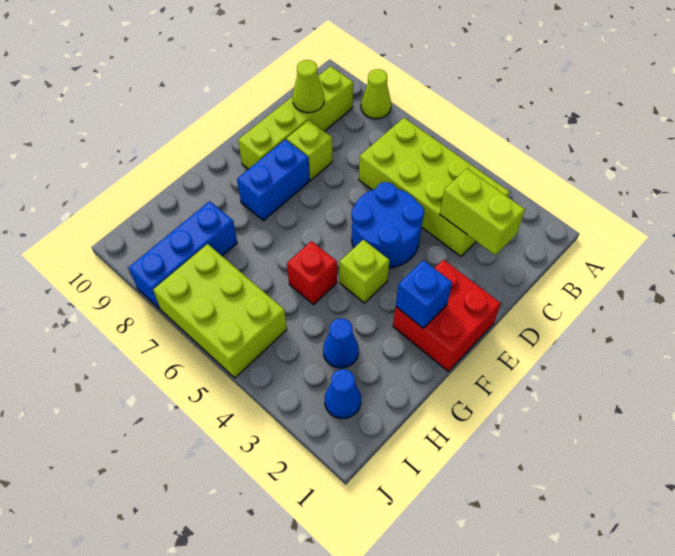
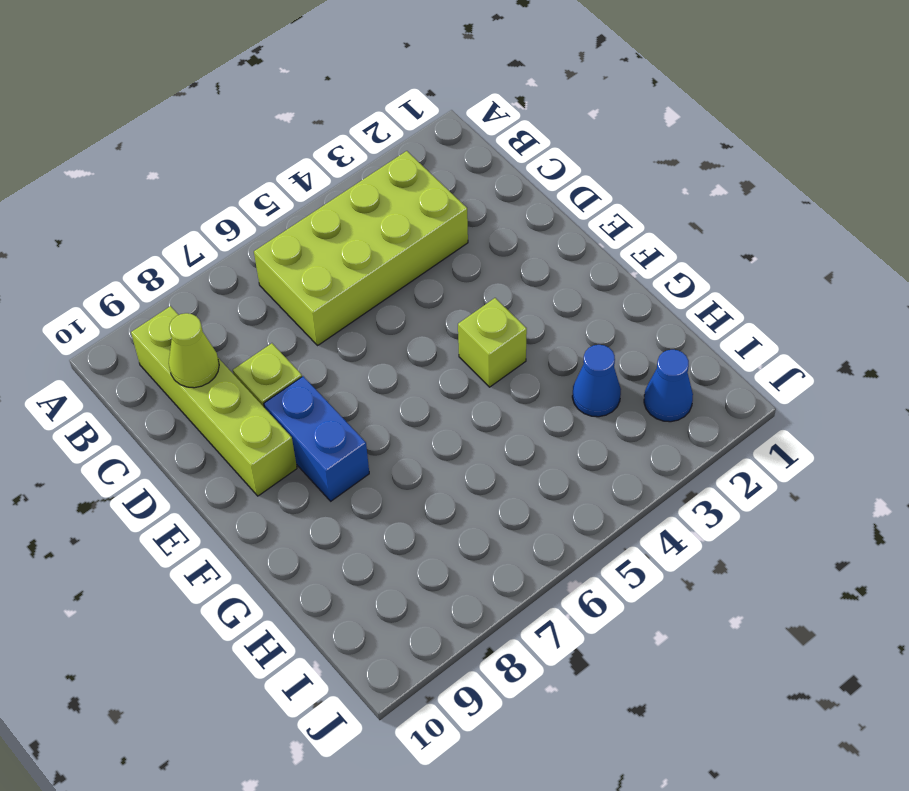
none -> lime 1x1 cone [361,69,391,119]
none -> blue 2x2 round brick [352,182,424,268]
none -> red 2x2 brick [393,260,501,371]

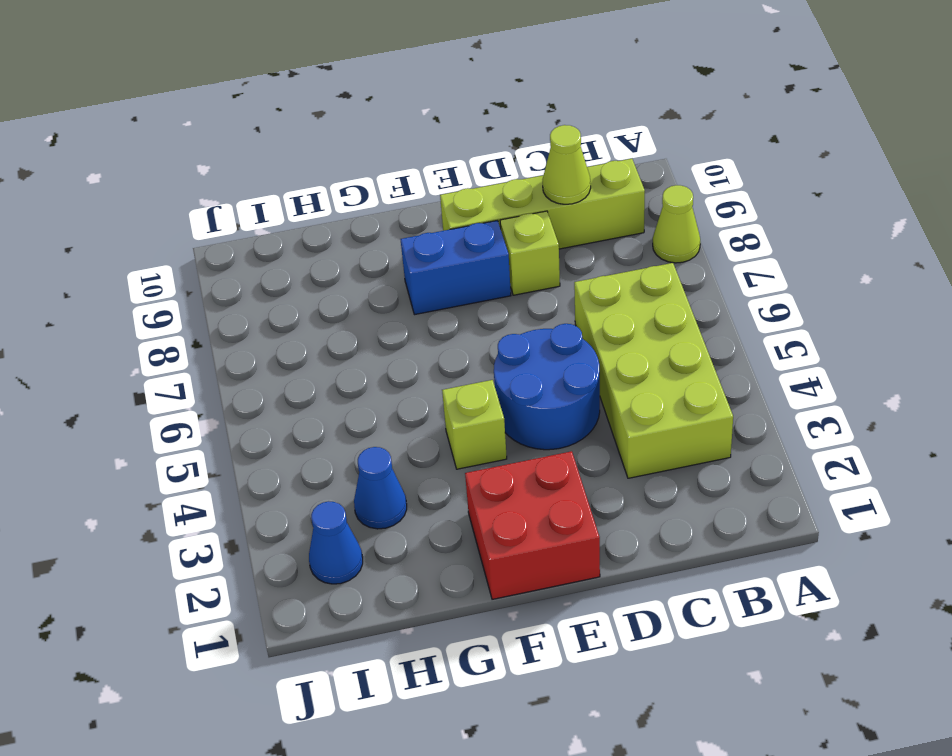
none -> red 1x1 brick [287,241,337,305]
none -> blue 1x3 brick [129,201,237,309]
none -> lime 2x3 brick [153,244,287,378]

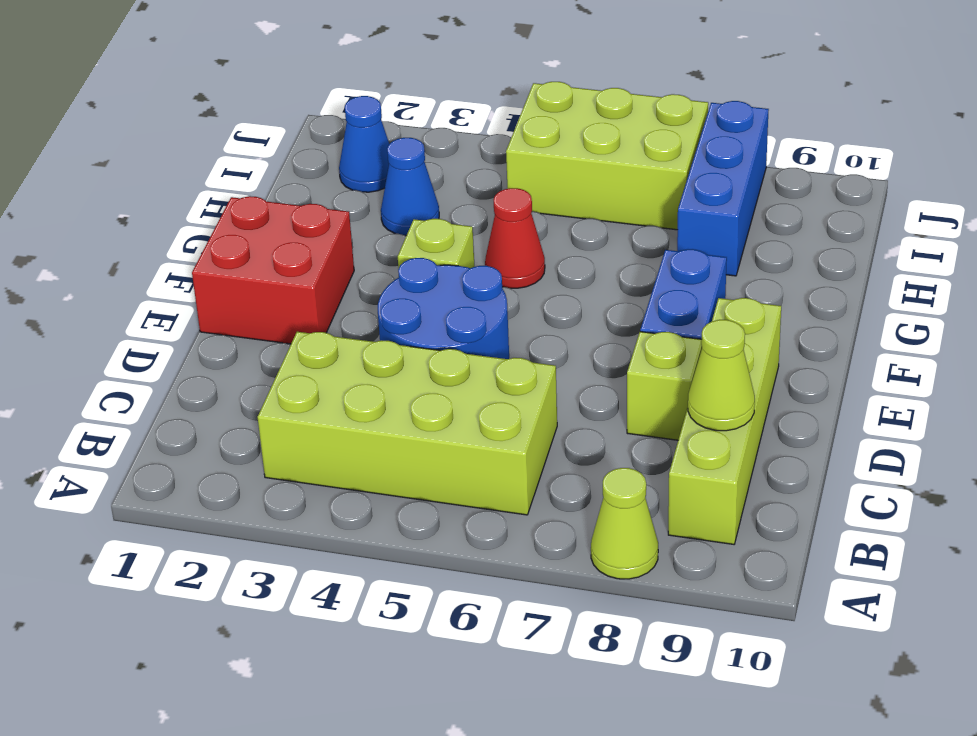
red 1x1 cone [485,188,545,288] -> red 1x1 brick [287,241,337,305]
none -> lime 1x2 brick [440,169,525,255]
none -> blue 1x1 brick [396,260,452,328]

